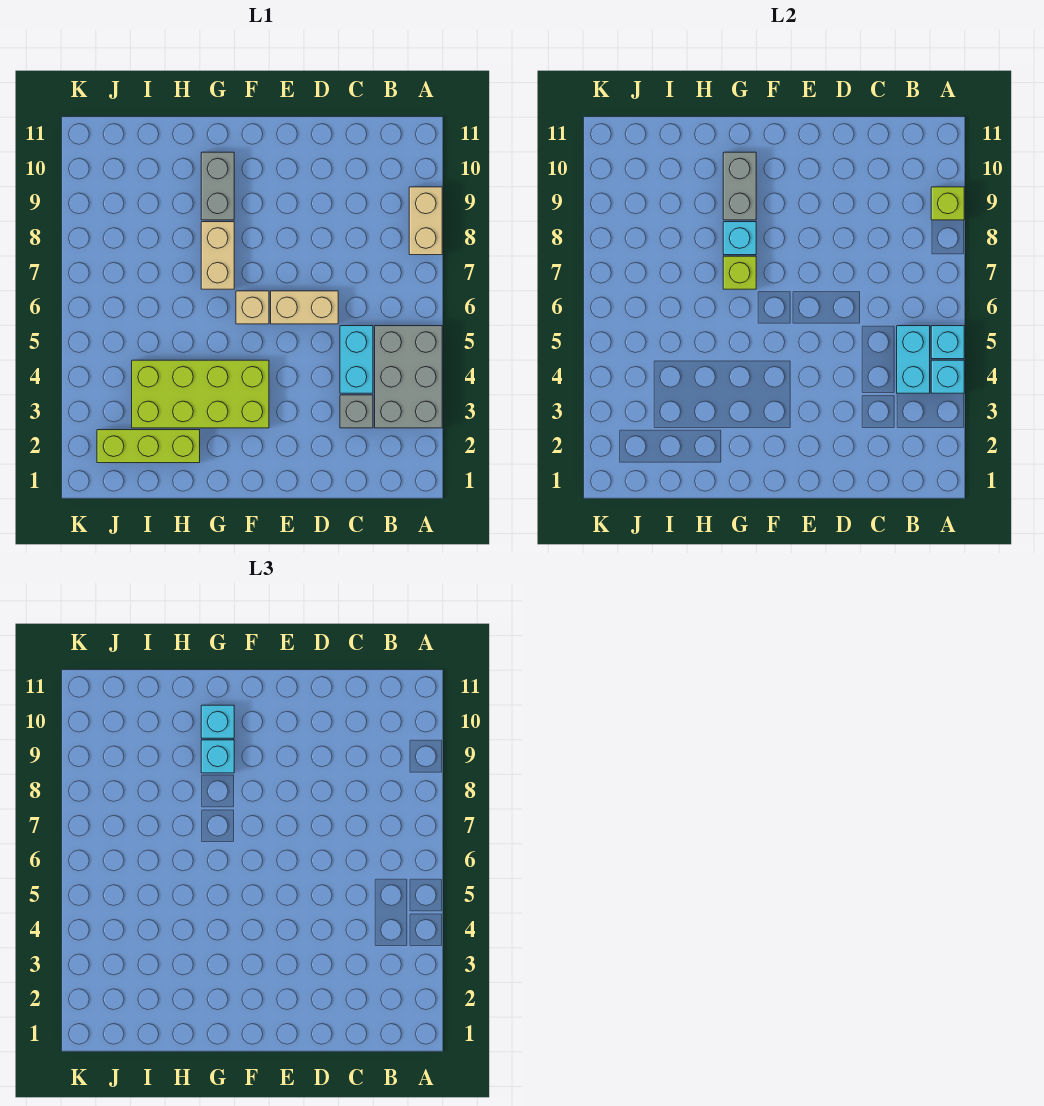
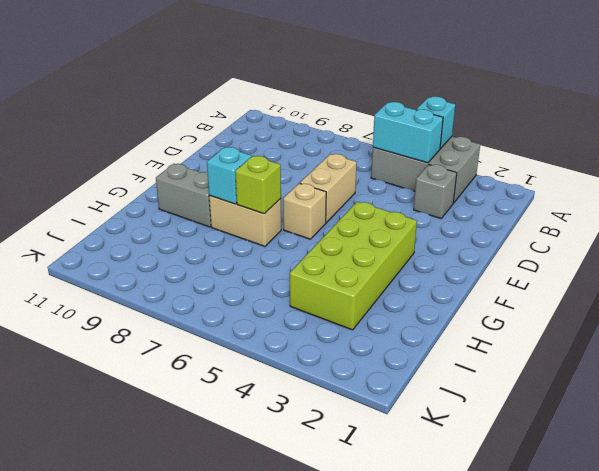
none -> tan 1x2 brick [409,187,442,255]
none -> cyan 1x2 brick [340,326,373,393]
none -> lime 1x3 brick [97,430,200,463]

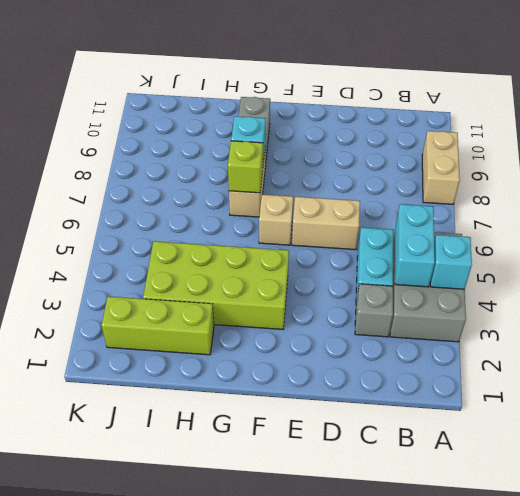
none -> cyan 1x1 brick [931,326,964,359]
none -> lime 1x1 brick [931,187,964,220]
none -> grey 1x2 brick [723,152,756,220]

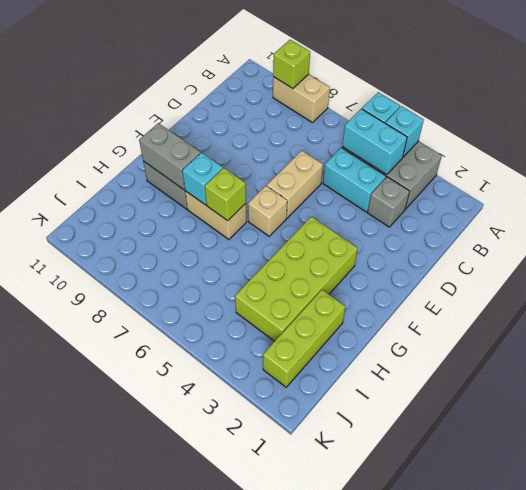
none -> cyan 1x1 brick [201,740,234,773]
none -> cyan 1x1 brick [201,705,234,738]

